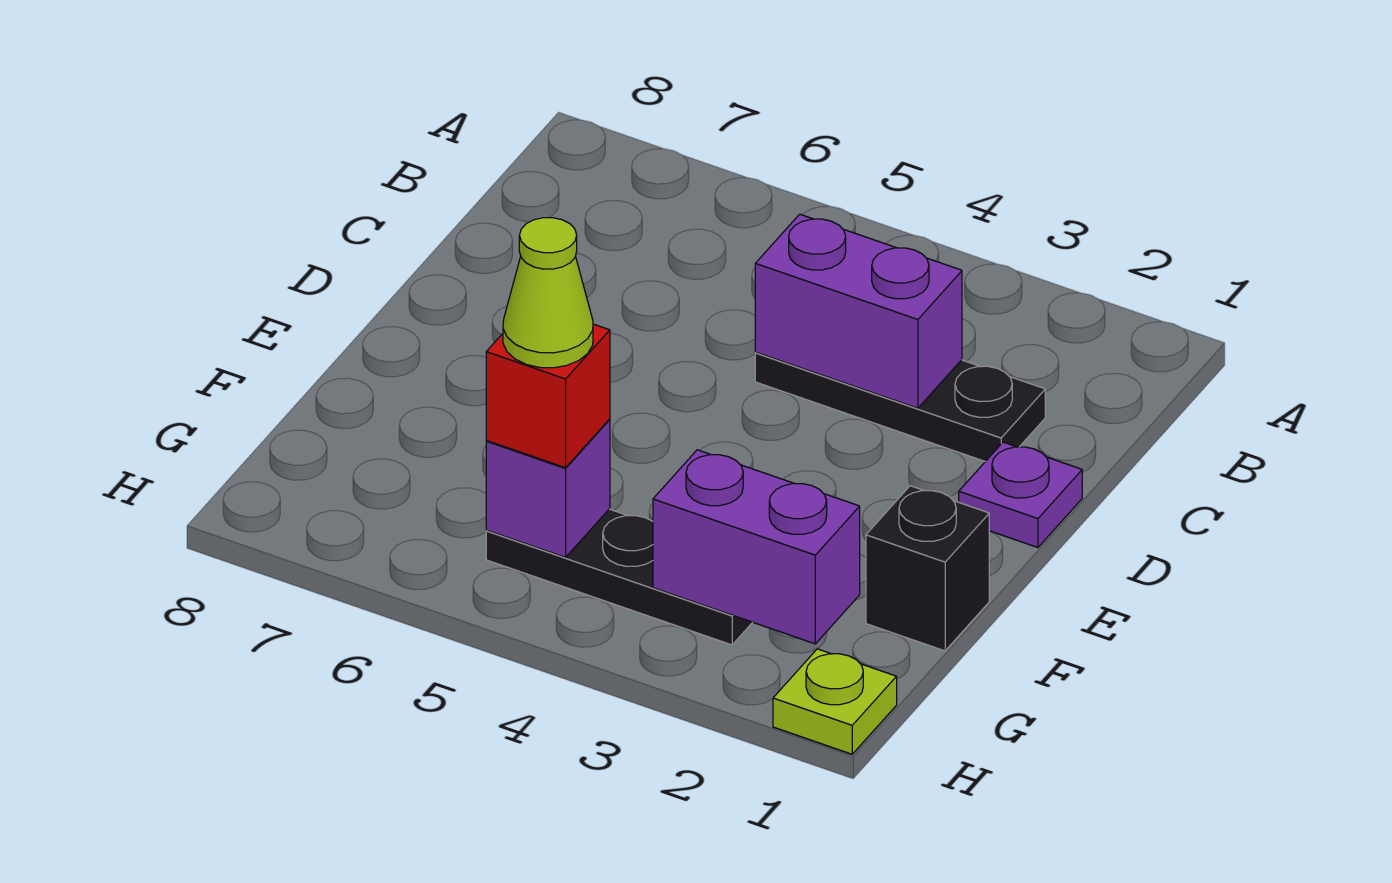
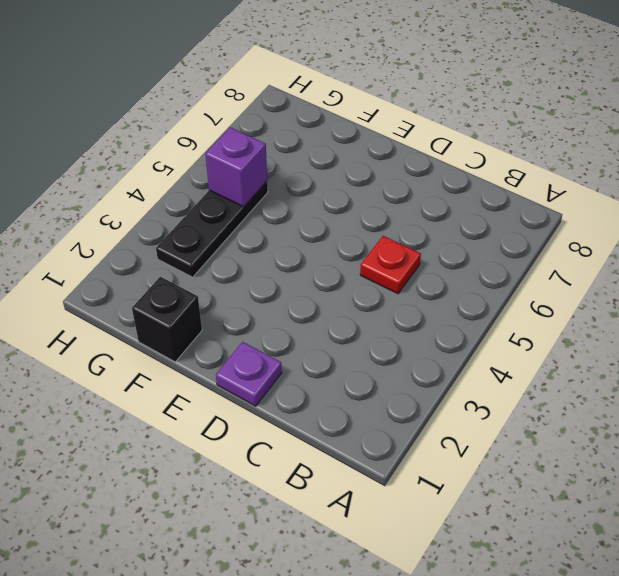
red 1x1 plate [360,236,421,294] -> none
none -> black 1x3 plate [755,353,1045,461]
none -> lime 1x1 plate [773,649,897,754]

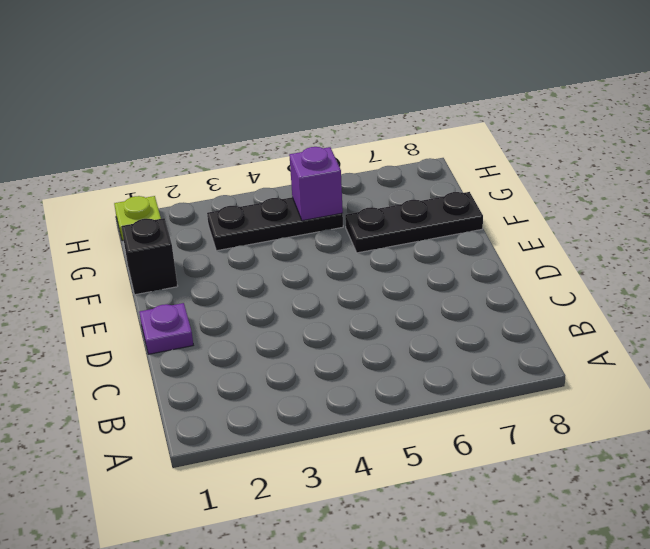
black 1x3 plate [345,192,483,253] -> black 1x3 plate moved to [755,353,1045,461]
none -> purple 1x2 brick [755,214,962,408]
none -> purple 1x2 brick [653,450,860,644]

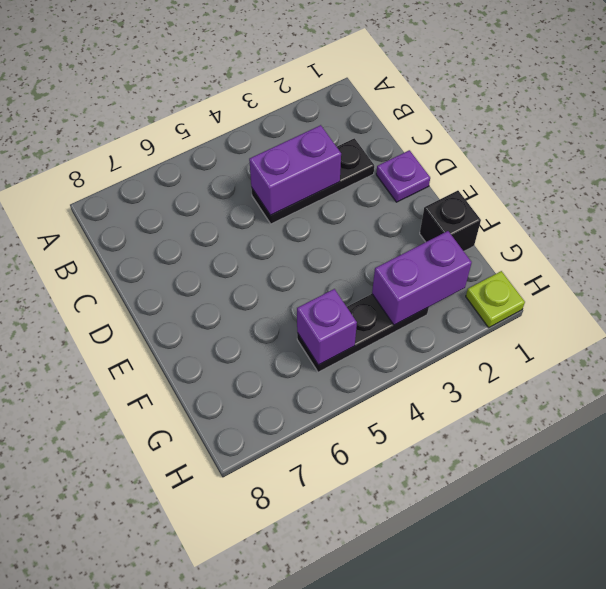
none -> red 1x1 brick [486,324,610,468]
none -> lime 1x1 cone [503,218,593,368]

